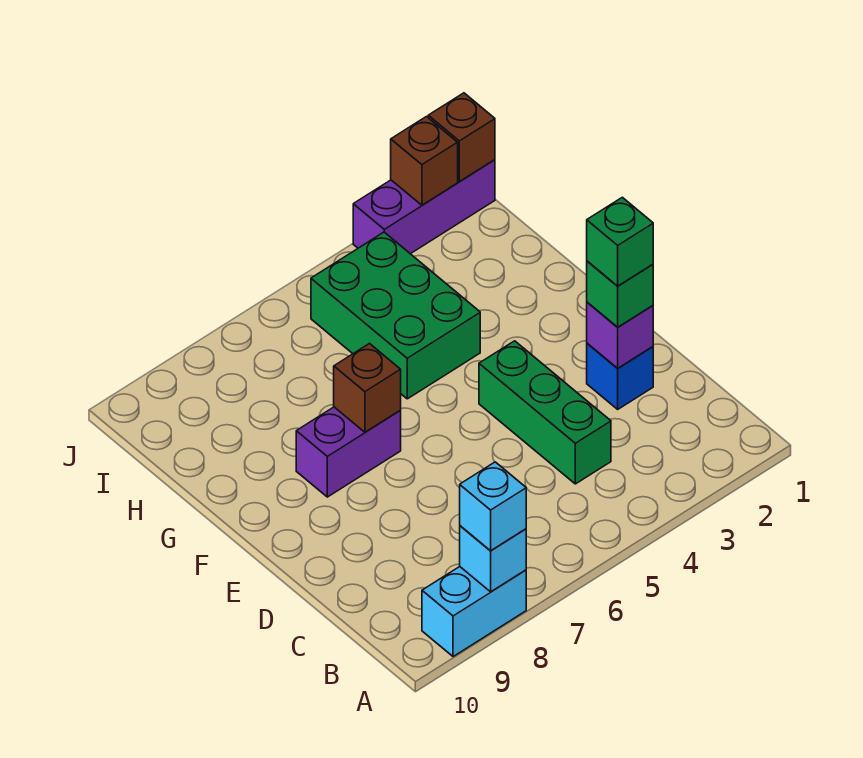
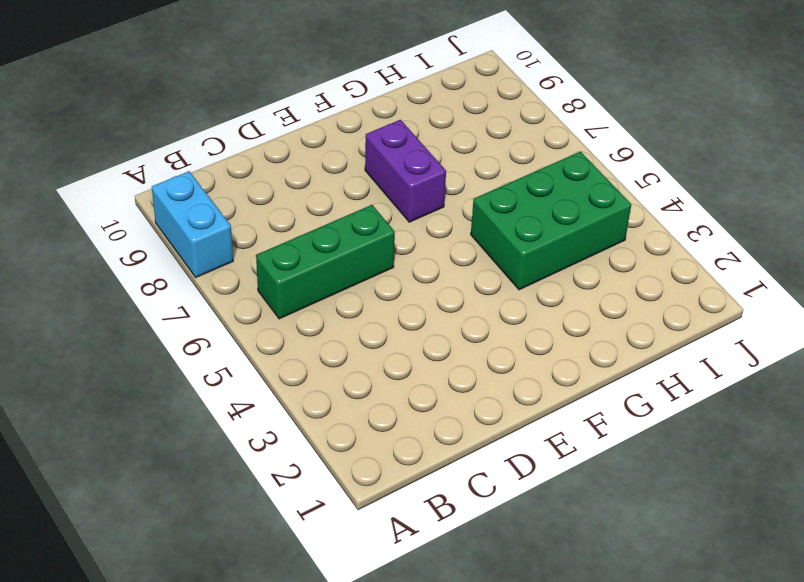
green 1x3 brick [256,205,395,319] -> green 1x3 brick moved to [479,341,611,484]
none -> blue 1x1 brick [587,343,653,409]
none -> purple 1x3 brick [353,160,495,254]
none -> cyan 1x1 brick [460,526,526,592]

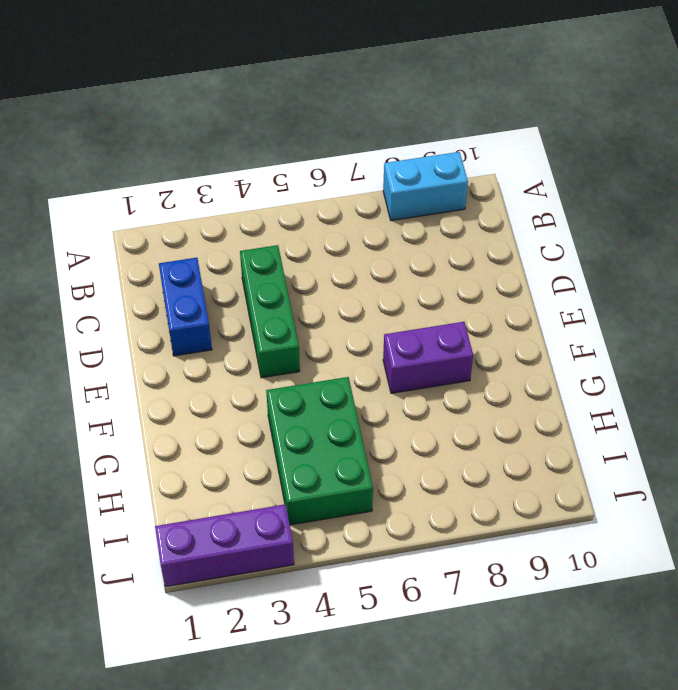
blue 1x2 brick [159,258,212,356] -> blue 1x1 brick [587,343,653,409]
none -> cyan 1x1 brick [460,526,526,592]
none -> purple 1x1 brick [587,302,653,368]
none -> brown 1x1 brick [334,344,401,432]

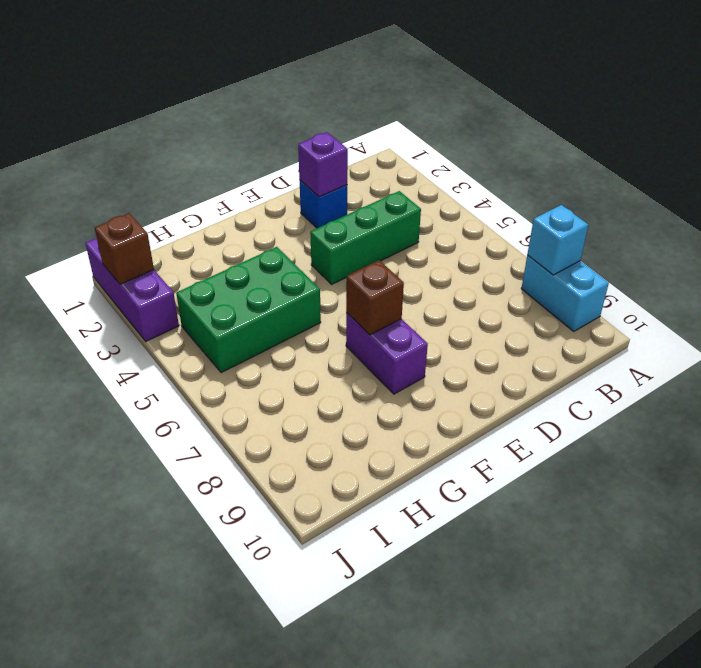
none -> brown 1x1 brick [428,93,495,182]
none -> cyan 1x1 brick [460,462,526,551]
none -> green 1x1 brick [587,261,653,327]

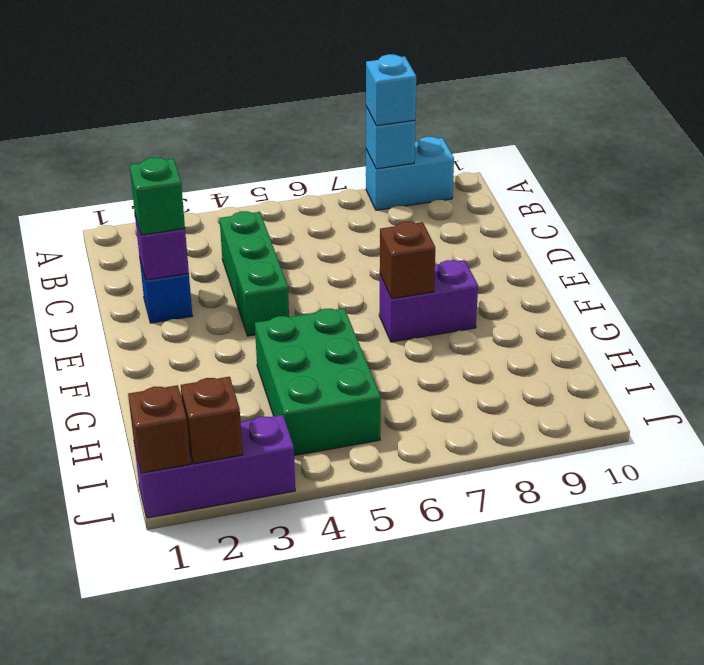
none -> green 1x1 brick [587,197,653,286]

